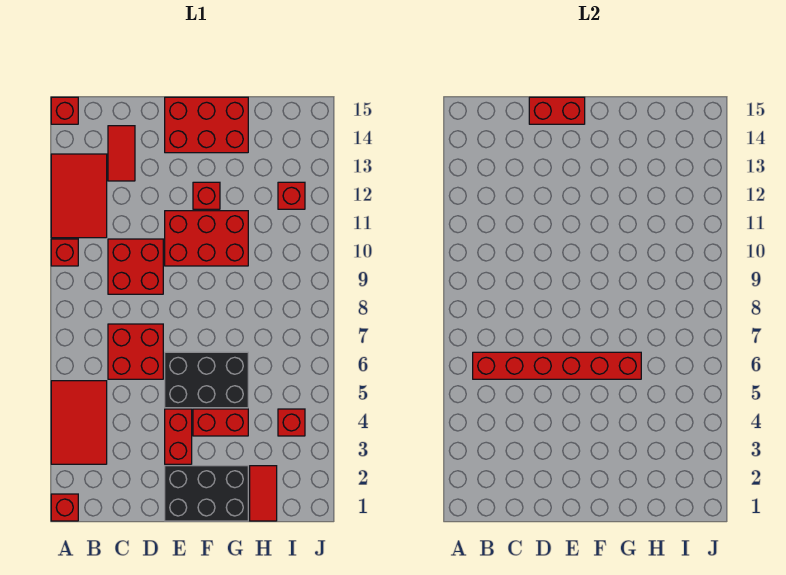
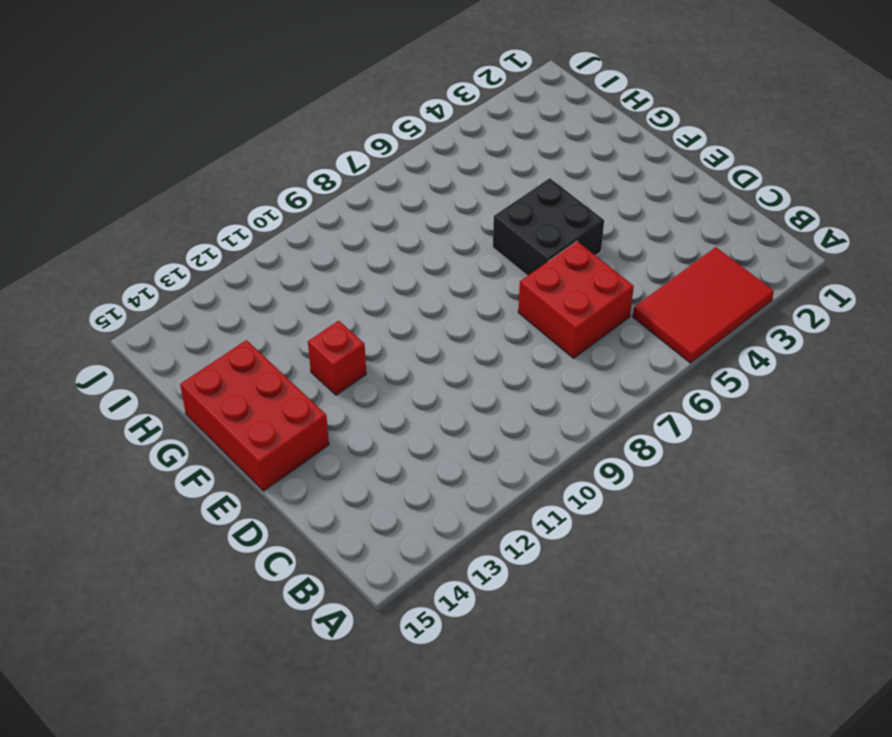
black 2x2 brick [493,178,604,276] -> black 2x3 brick [165,352,248,408]
none -> red 1x1 brick [51,494,78,521]
none -> red 1x1 brick [51,239,78,266]
none -> red 2x3 tile [51,154,107,238]

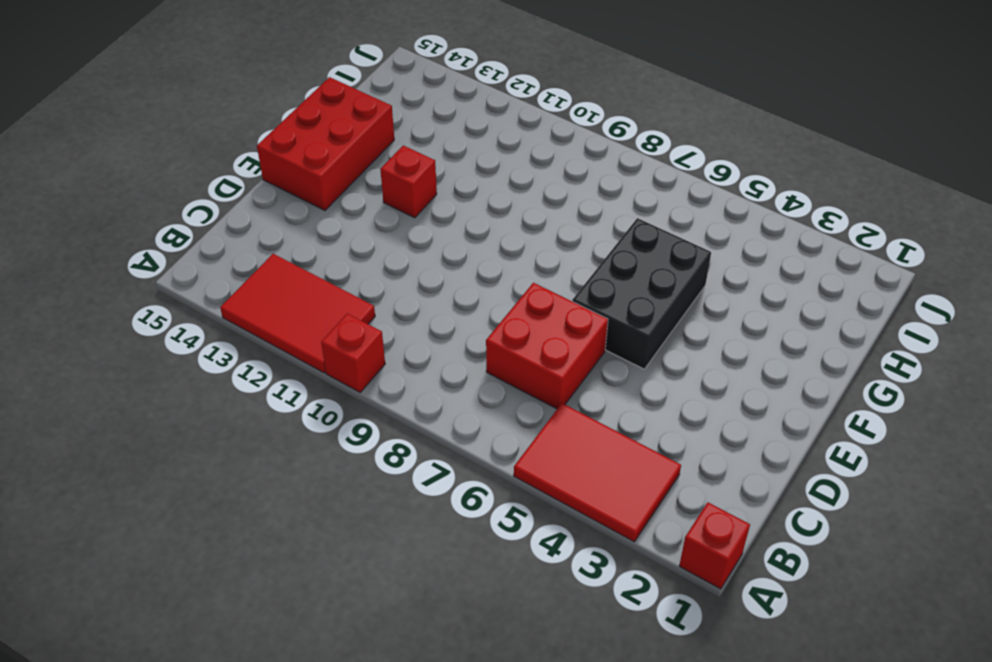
none -> red 1x1 brick [51,97,78,124]
none -> red 2x2 brick [108,239,163,294]
none -> red 1x2 tile [108,126,135,181]

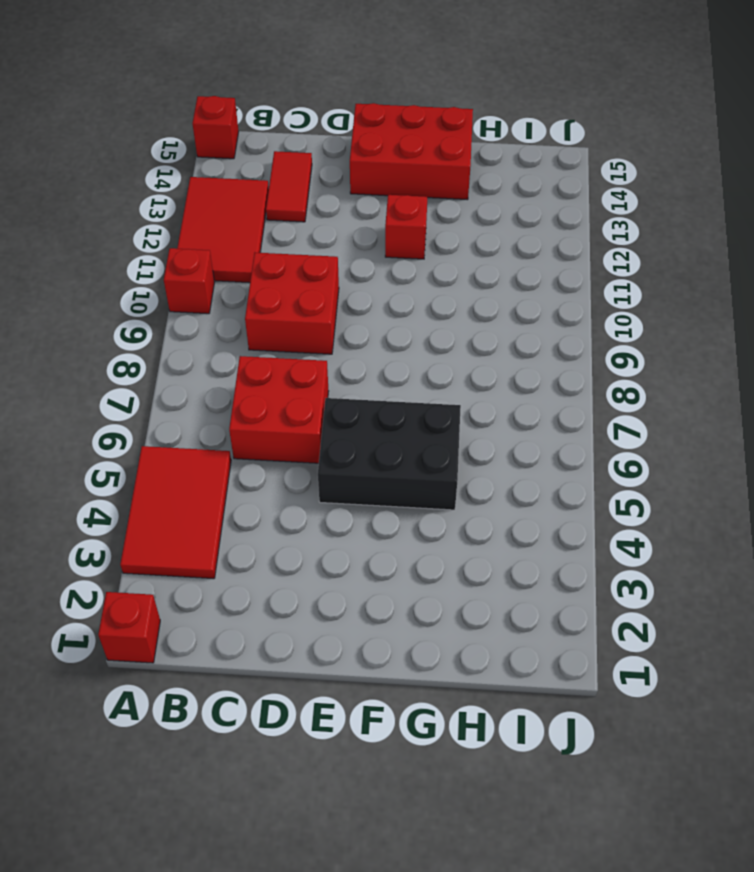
none -> black 2x3 brick [165,466,248,521]
none -> red 1x2 brick [165,409,192,464]
none -> red 2x3 brick [165,211,248,266]

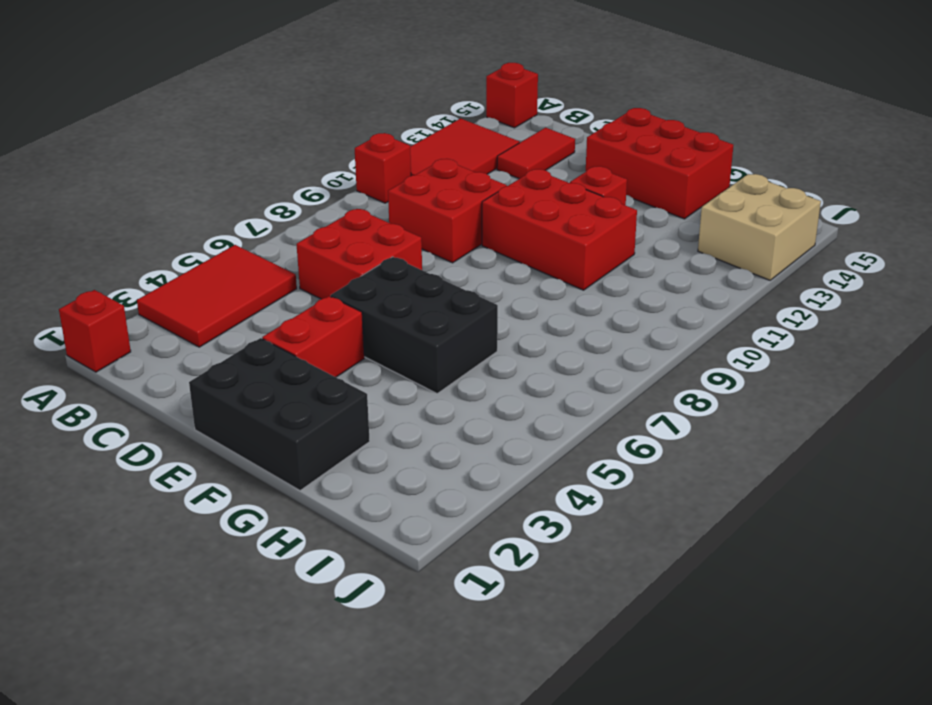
tan 2x2 brick [698,174,821,280] -> none
none -> red 1x2 brick [193,409,248,436]
none -> red 1x2 tile [250,466,277,521]
none -> red 1x1 brick [278,409,305,436]

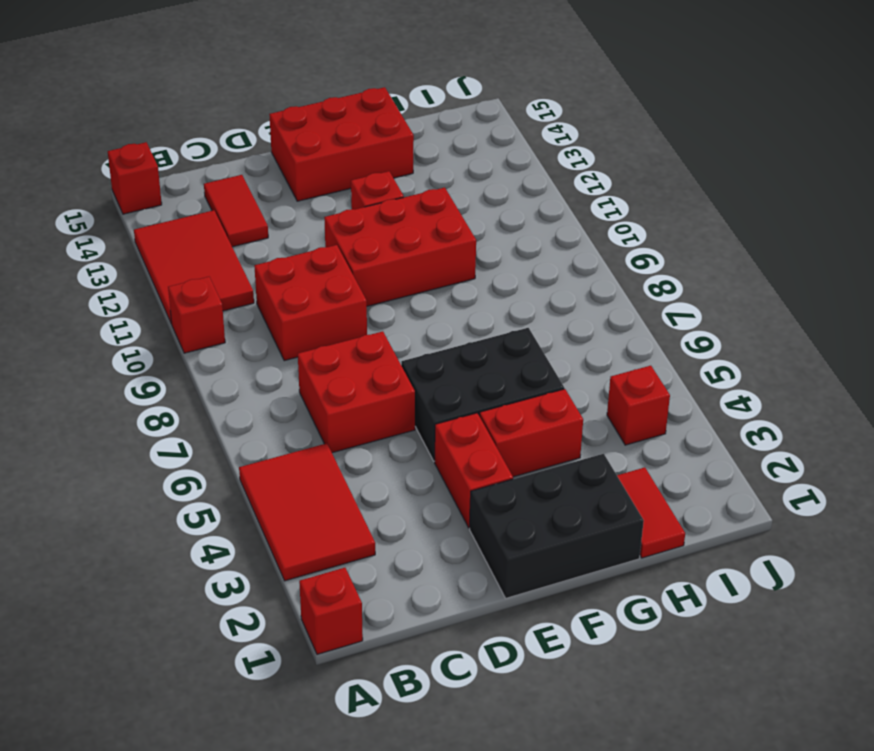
none -> red 1x1 brick [278,182,305,209]
none -> red 1x6 brick [473,352,641,379]
none -> red 1x2 brick [529,97,585,124]

